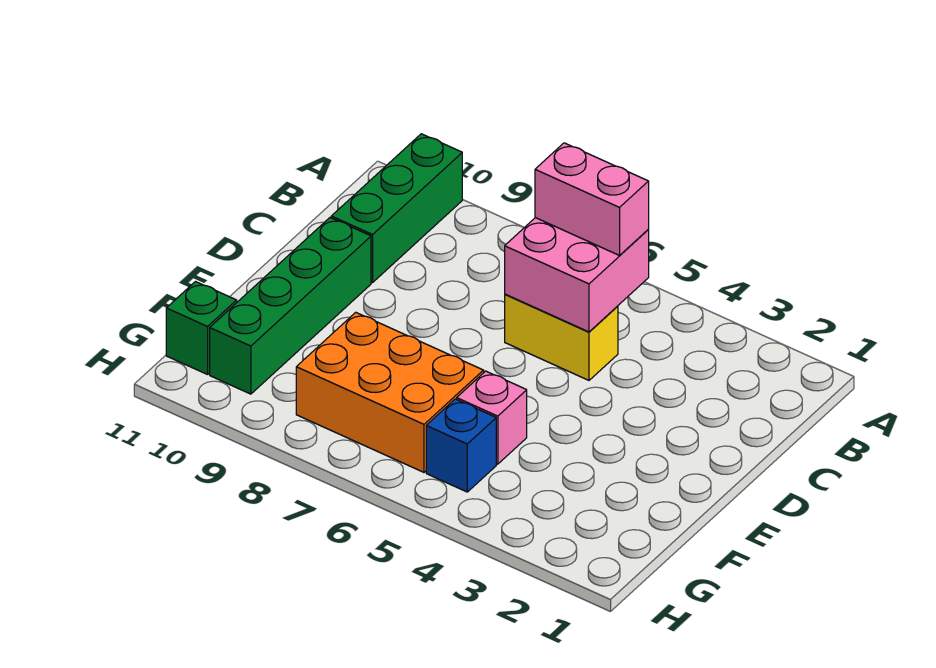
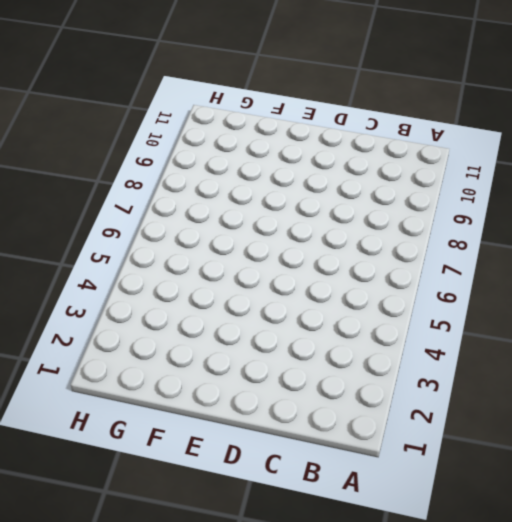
none -> green 1x3 brick [331,134,462,283]
none -> yellow 1x2 brick [505,294,618,380]

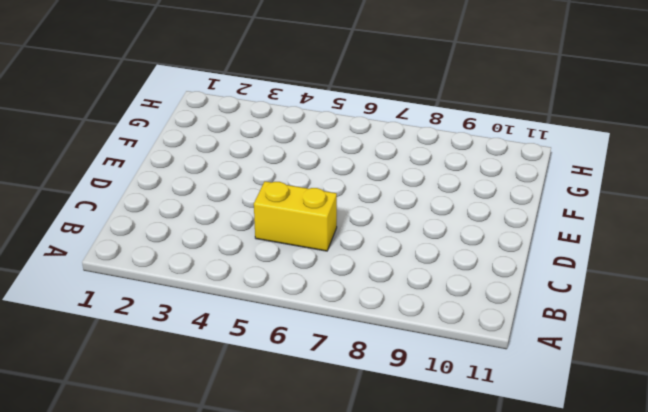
none -> green 1x3 brick [331,134,462,283]
none -> green 1x4 brick [210,218,371,394]

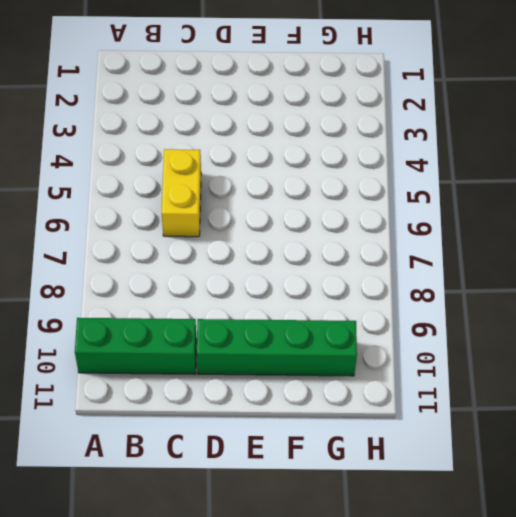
none -> pink 1x1 brick [457,371,527,464]
none -> orange 2x3 brick [296,312,484,472]

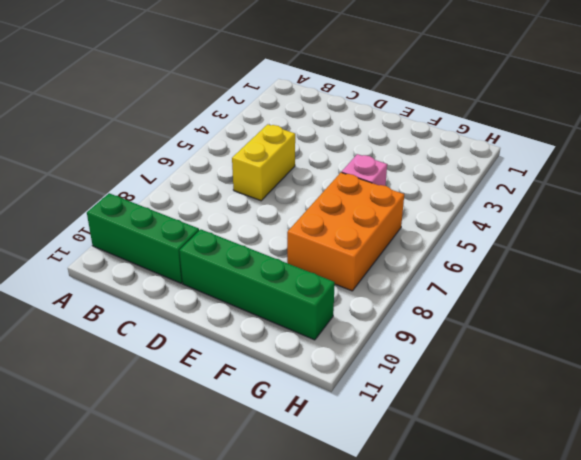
none -> blue 1x1 brick [426,399,496,492]
none -> green 1x1 brick [166,282,237,374]

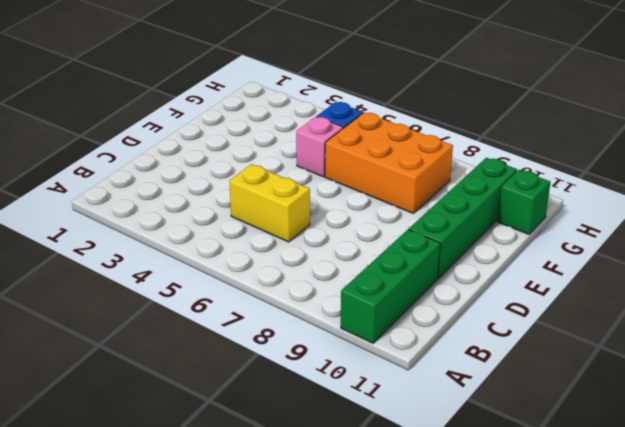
none -> pink 2x2 brick [505,218,649,332]
none -> pink 1x2 brick [535,143,649,255]

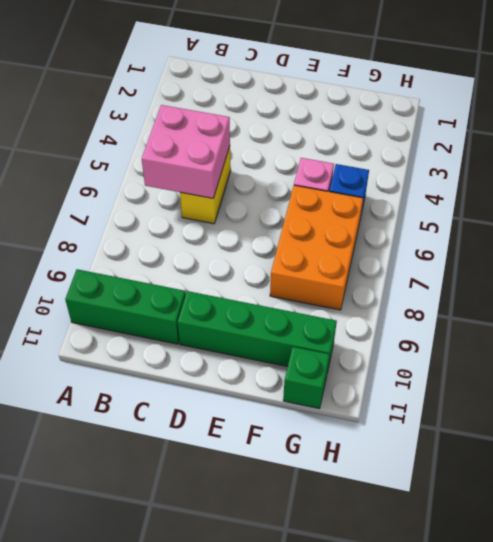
none -> pink 1x2 brick [535,143,649,255]

